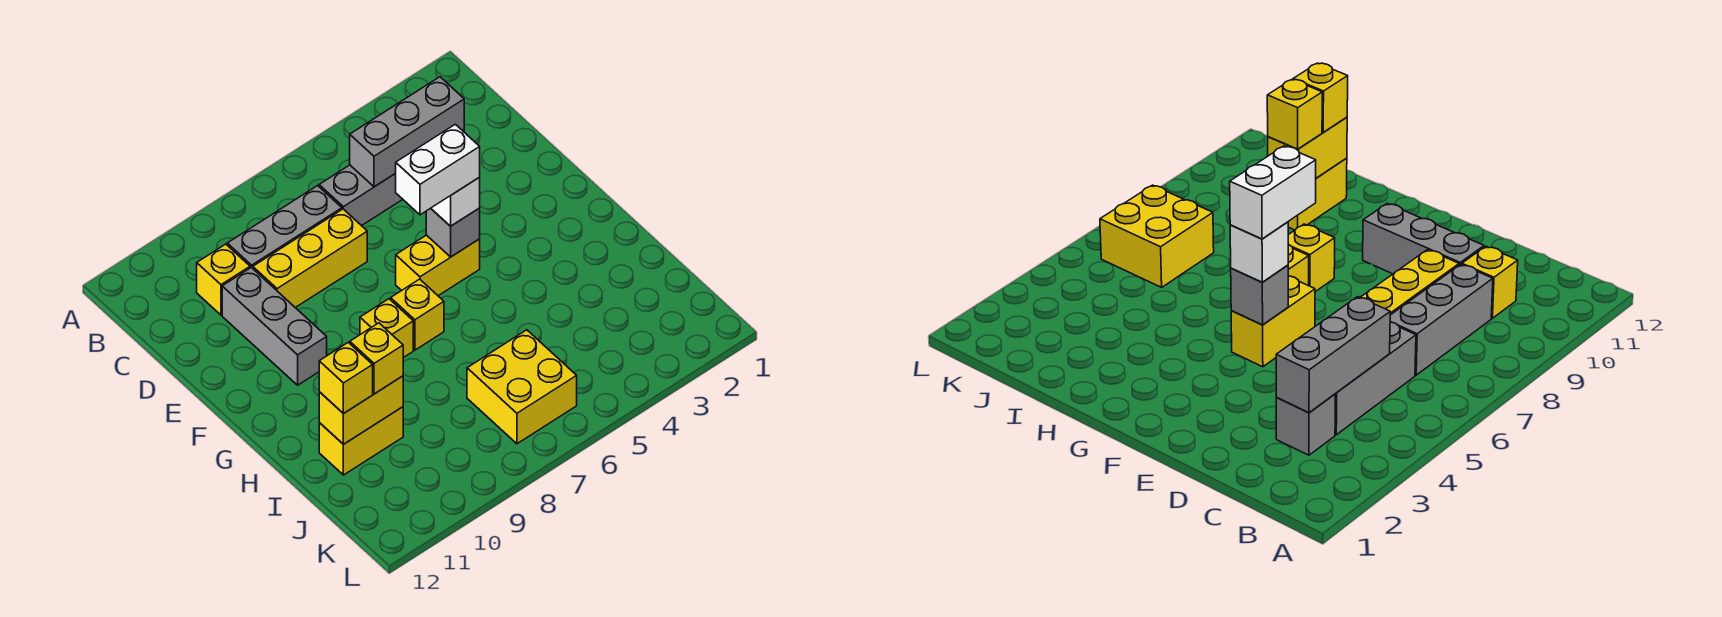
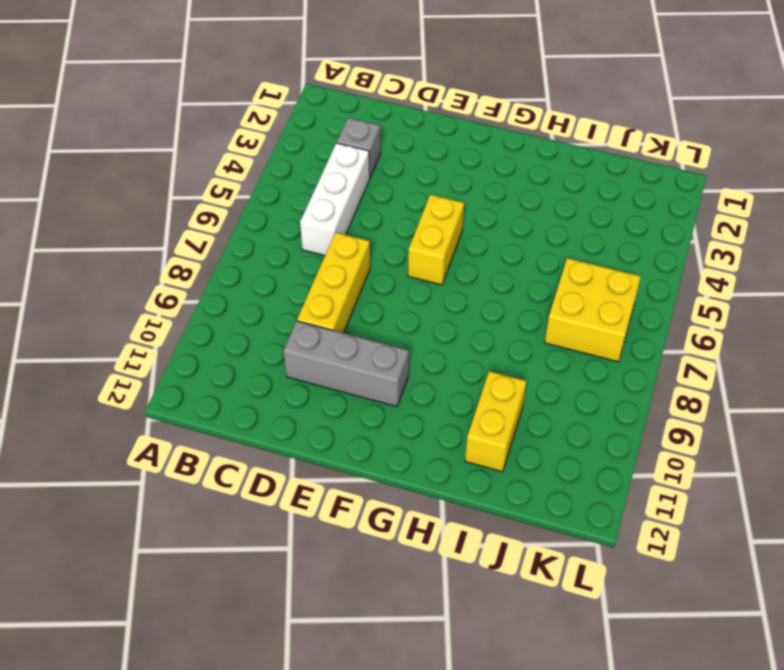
white 1x3 brick [300,143,370,256] -> grey 1x3 brick [319,165,403,226]
none -> grey 1x3 brick [227,186,342,268]
none -> yellow 1x1 brick [197,244,250,315]
none -> yellow 1x1 brick [391,279,444,350]

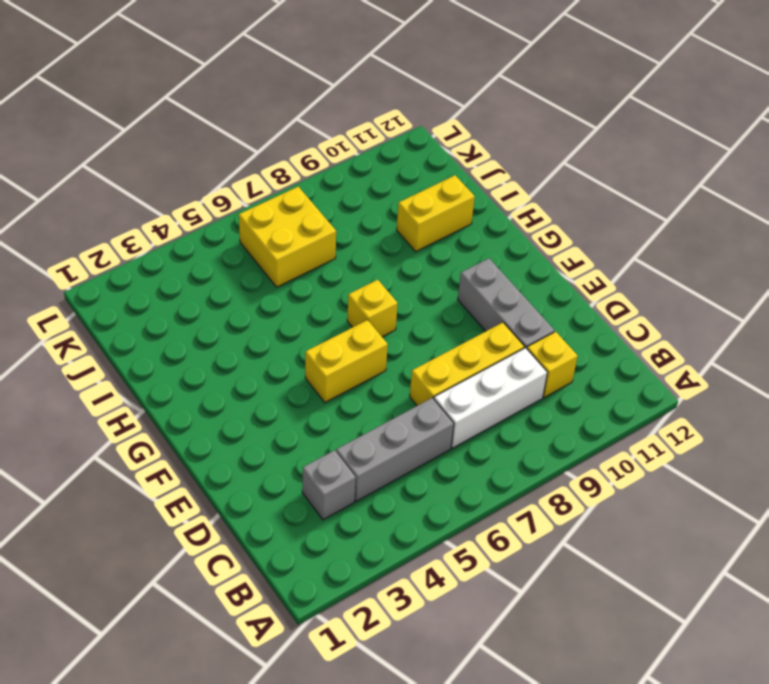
white 1x3 brick [434,348,547,448] -> grey 1x3 brick [227,186,342,268]
none -> yellow 1x1 brick [360,299,413,358]
none -> grey 1x3 brick [350,77,464,187]
none -> grey 1x1 brick [426,208,480,257]

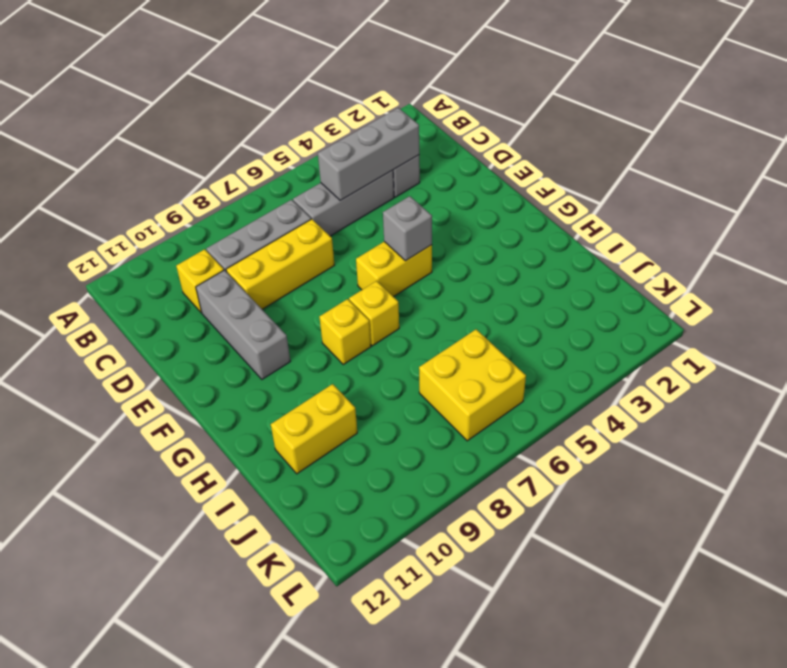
none -> yellow 1x2 brick [319,376,403,444]
none -> white 1x1 brick [431,177,480,226]
none -> yellow 1x1 brick [350,323,403,394]

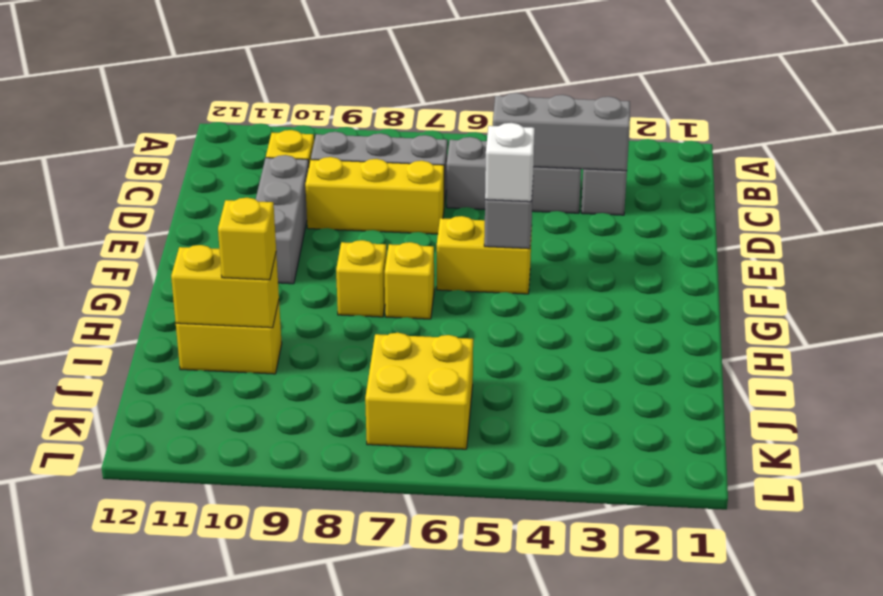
none -> yellow 1x1 brick [319,342,373,414]
none -> white 1x2 brick [395,124,480,215]

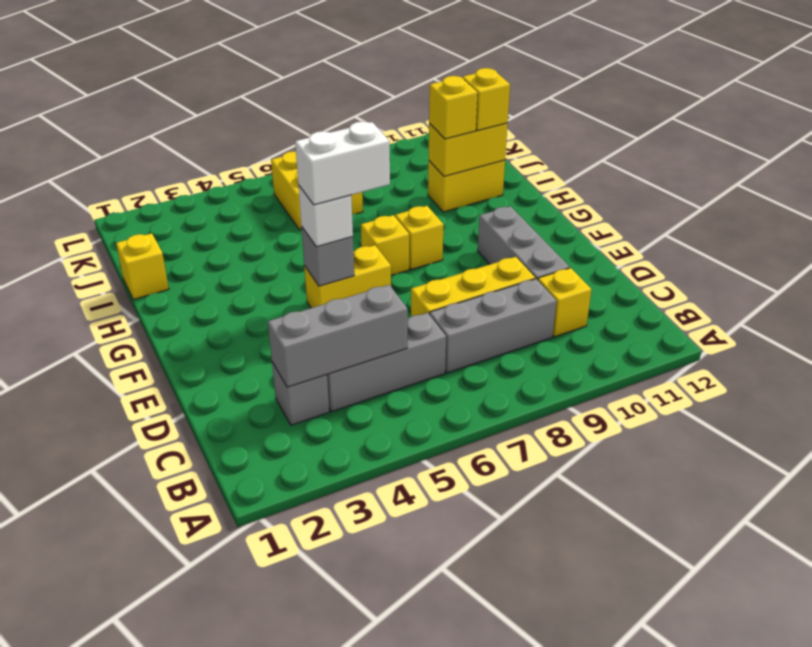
yellow 1x1 brick [116,233,169,300] -> none

